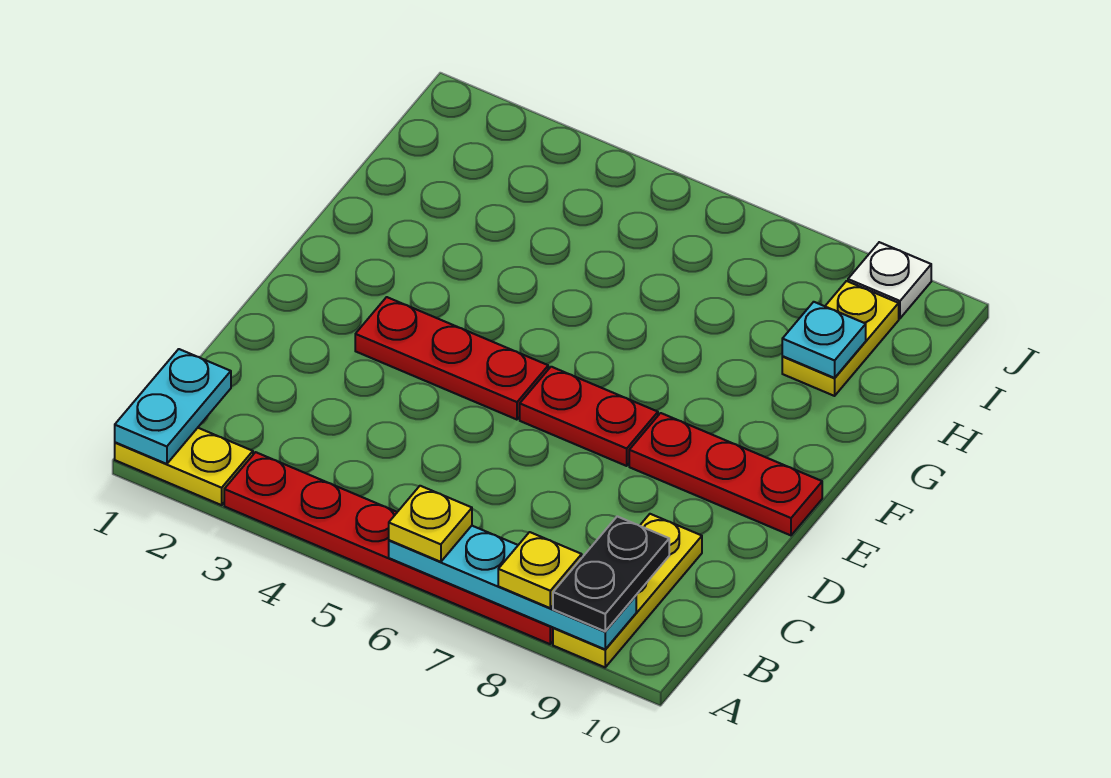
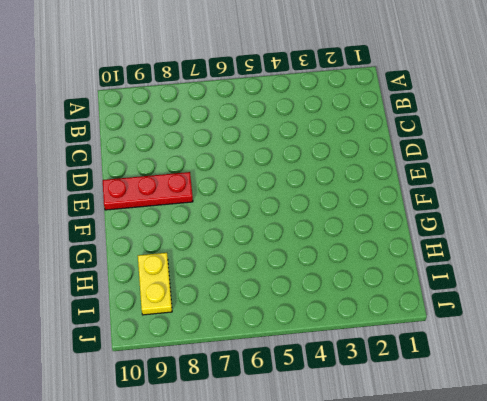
none -> yellow 1x2 plate [115,428,253,505]
none -> red 1x6 plate [224,452,553,644]
none -> yellow 1x3 plate [553,514,702,667]

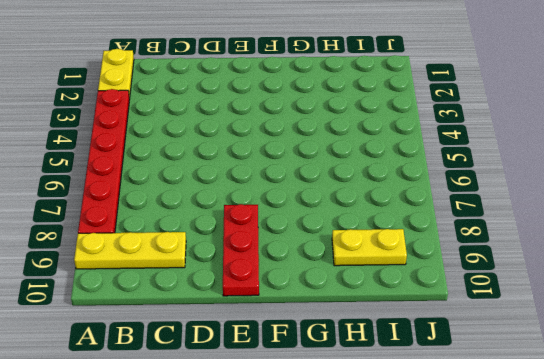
none -> red 1x3 plate [355,297,548,420]
none -> red 1x2 plate [520,367,658,466]
none -> white 1x1 plate [848,242,931,318]

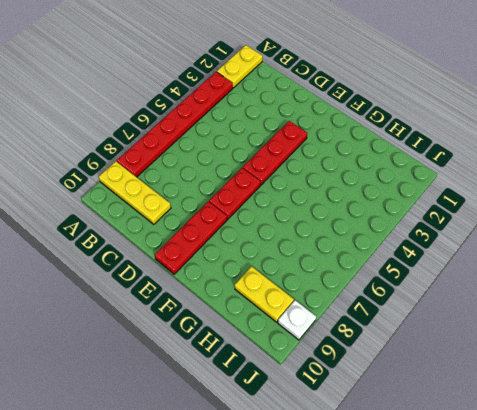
none -> cyan 1x2 plate [115,349,231,464]
none -> cyan 1x4 plate [389,526,636,649]
none -> cyan 1x1 plate [782,302,866,378]

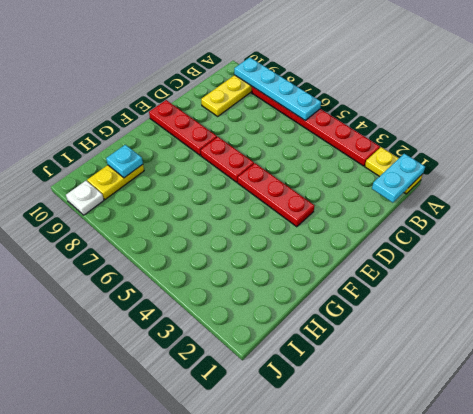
none -> yellow 1x1 plate [389,486,472,562]
none -> yellow 1x1 plate [498,532,582,608]
none -> black 1x2 plate [553,516,669,631]

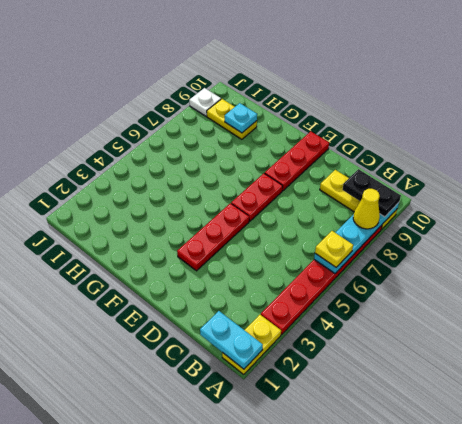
yellow 1x1 cone [353,189,380,229] -> yellow 1x1 plate [498,532,582,608]

